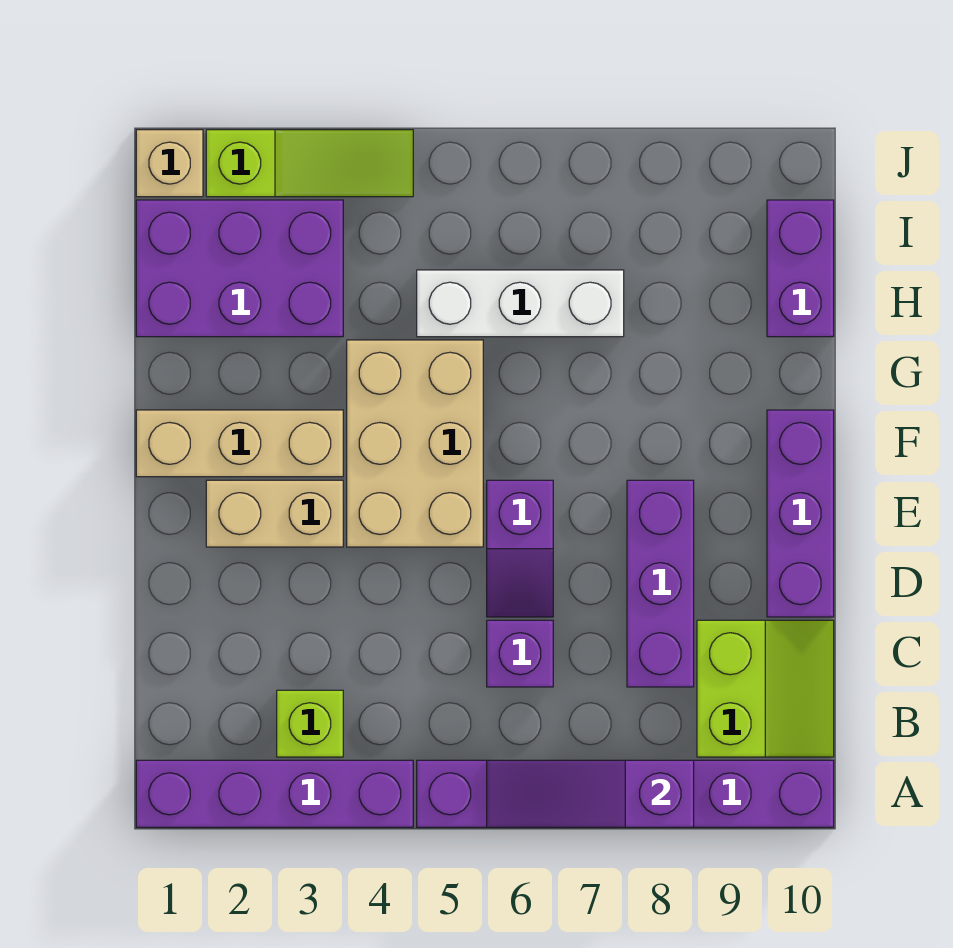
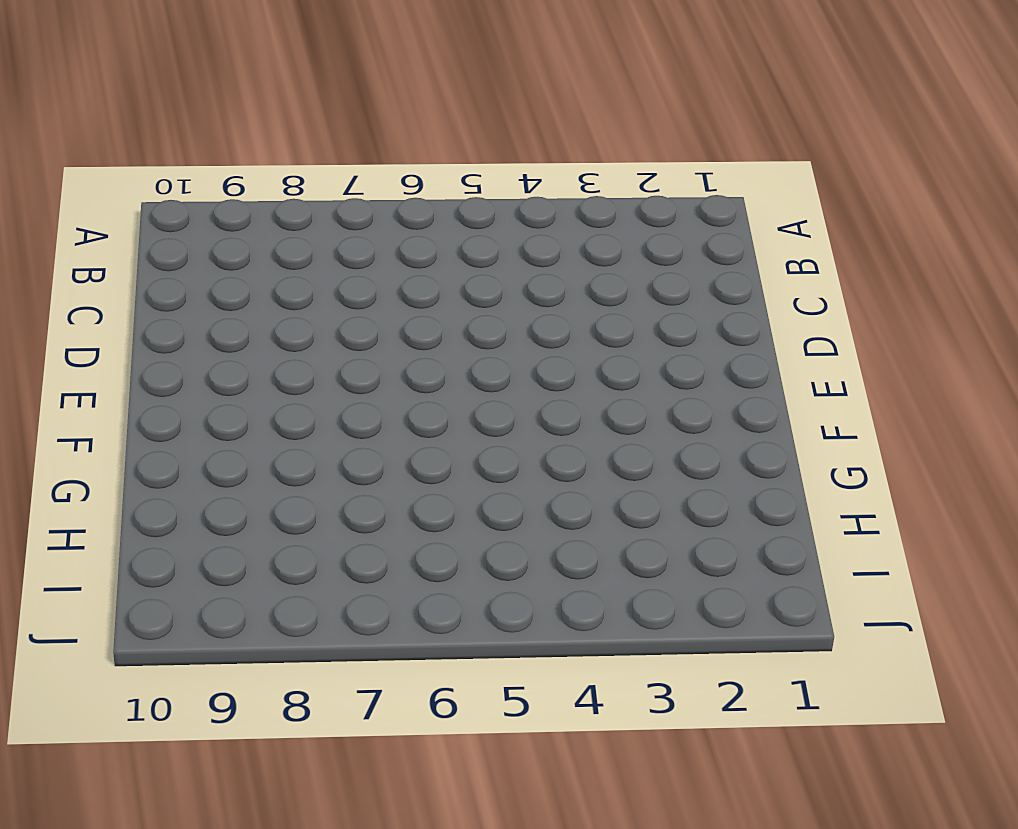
none -> purple 1x4 brick [136,760,413,827]
none -> purple 1x6 brick [417,760,834,827]
none -> lime 1x1 brick [277,690,343,757]

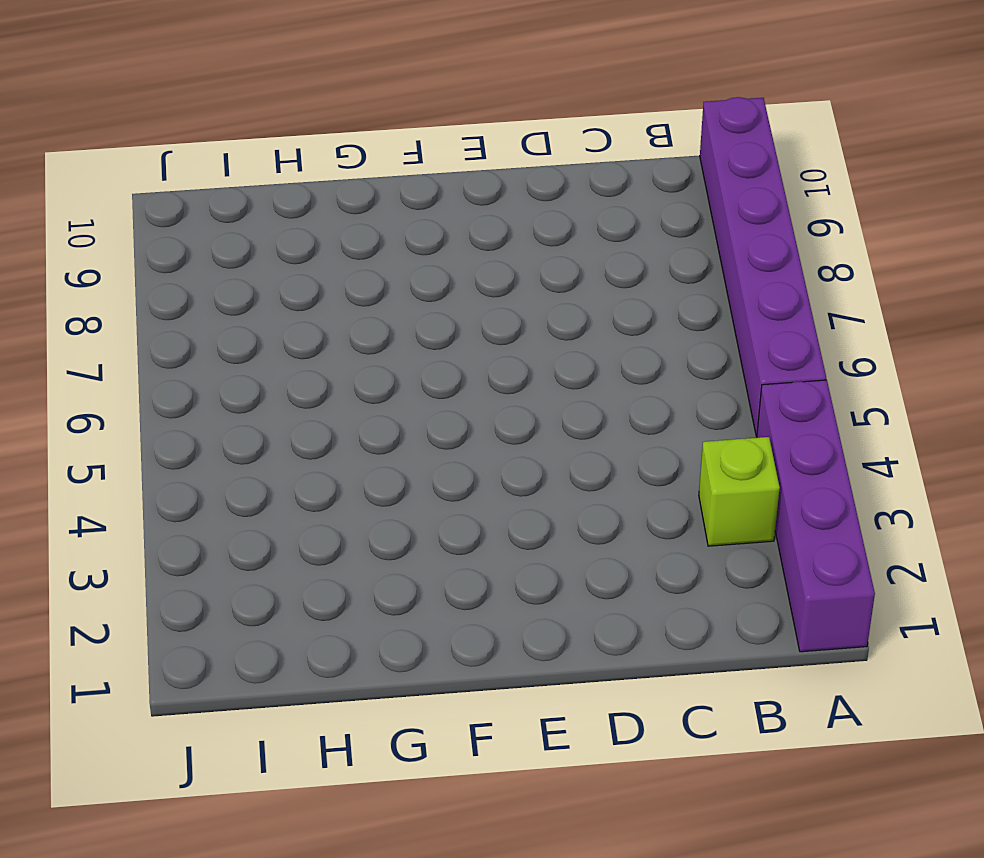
none -> lime 2x2 slope [697,620,834,757]
none -> purple 1x1 brick [487,620,553,687]
none -> purple 1x3 brick [627,480,694,687]

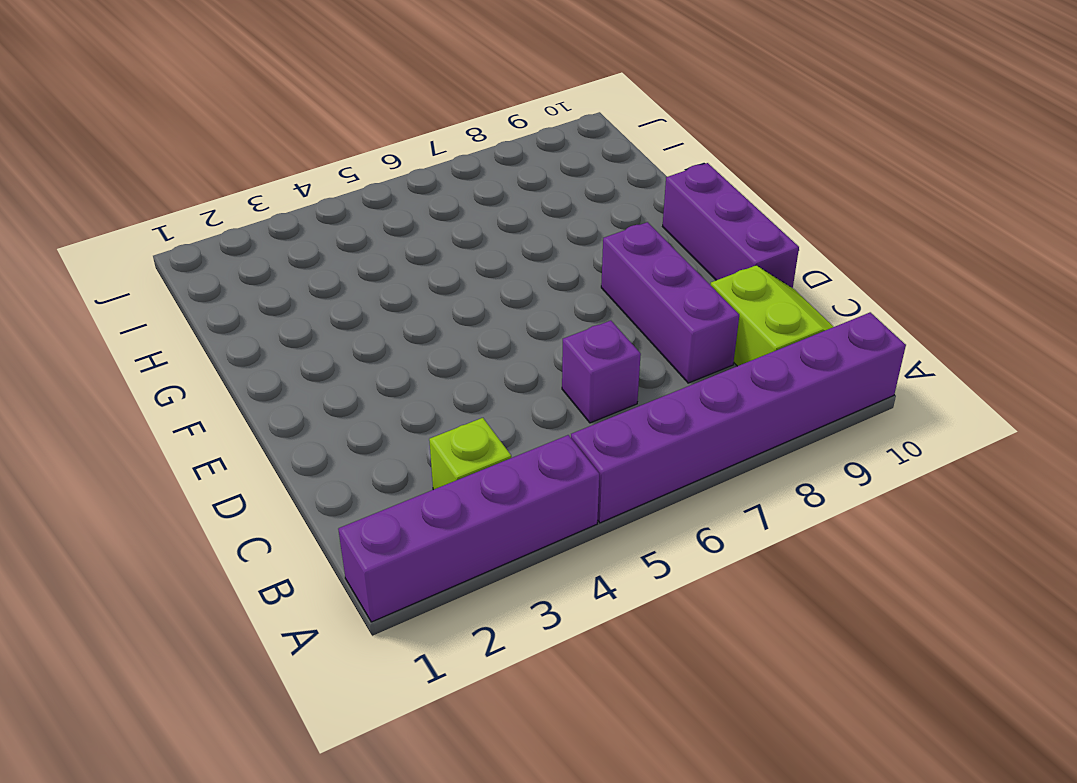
none -> purple 1x2 slope [487,480,553,617]
none -> tan 1x2 brick [206,480,343,547]
none -> tan 2x3 brick [347,340,483,547]

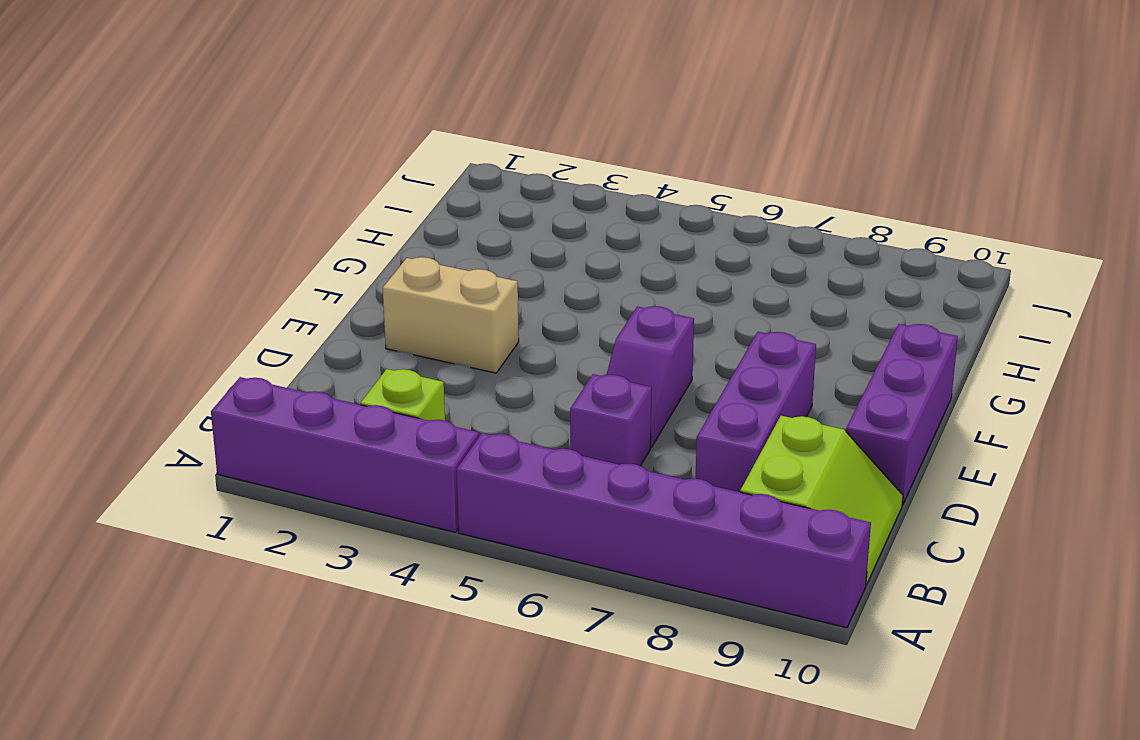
none -> tan 2x3 brick [347,340,483,547]
none -> tan 1x3 brick [136,410,343,477]
none -> purple 2x3 brick [136,200,343,337]

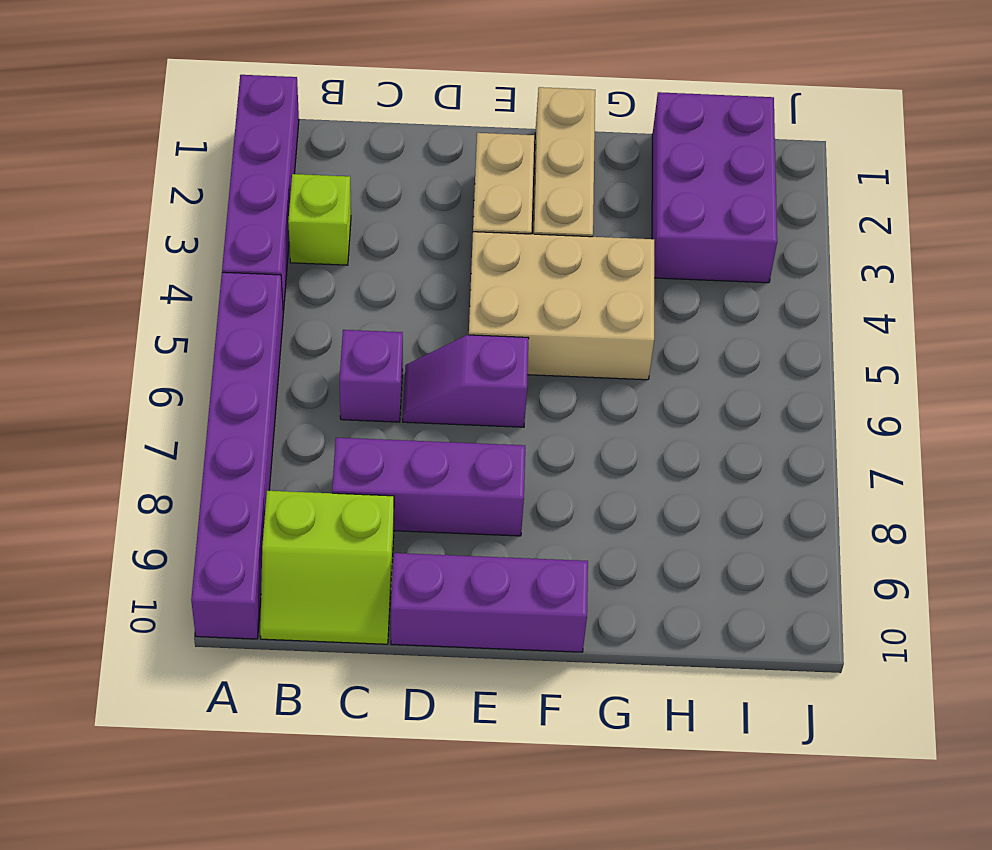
none -> white 1x3 brick [417,270,624,337]
none -> purple 1x2 brick [767,200,834,337]
none -> tan 1x1 brick [136,130,203,197]

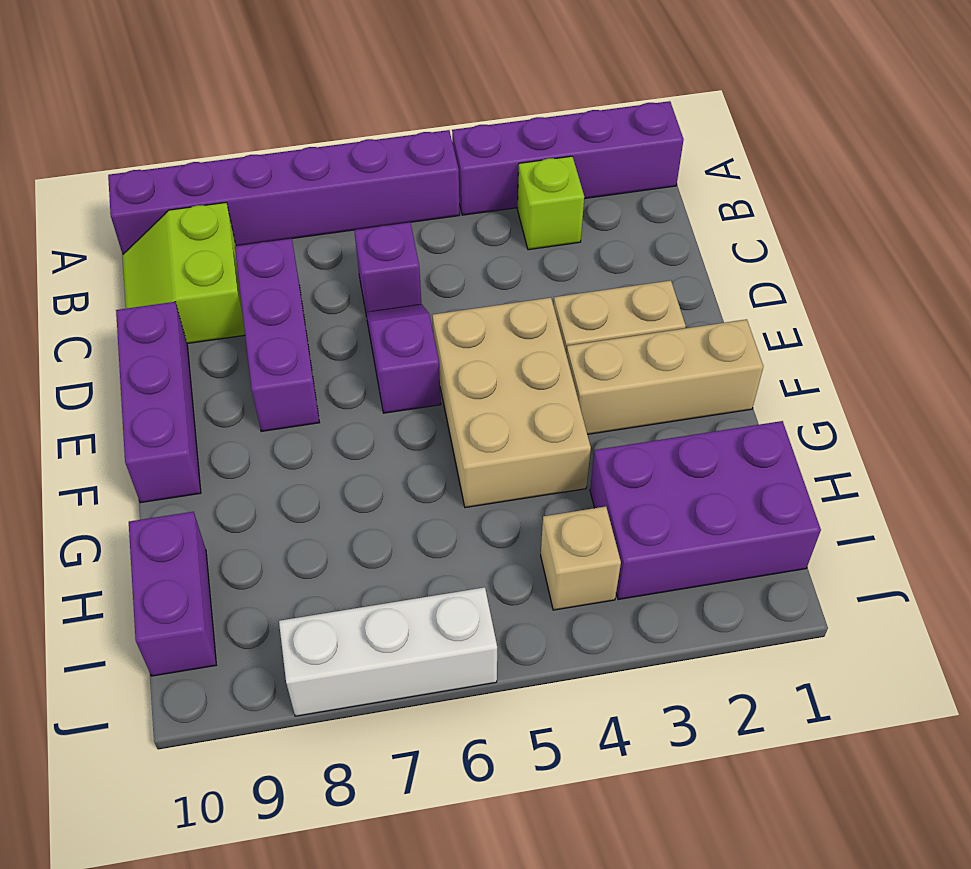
tan 1x1 brick [541,506,621,610] -> tan 1x1 brick moved to [136,130,203,197]
white 1x3 brick [279,587,497,716] -> white 1x3 brick moved to [417,270,624,337]
none -> lime 1x3 slope [206,130,413,197]
none -> purple 1x3 slope [487,760,694,827]

